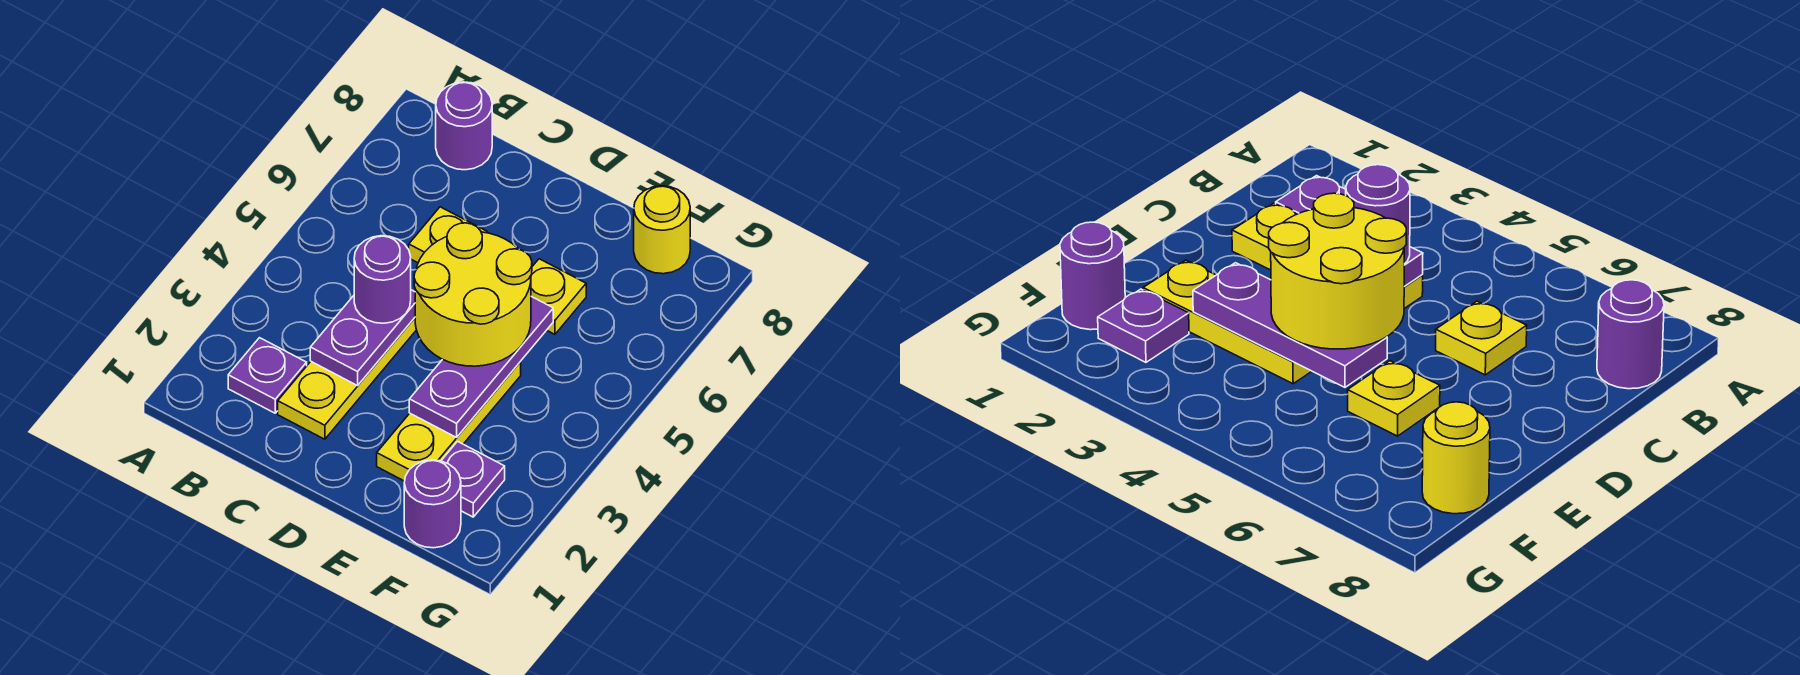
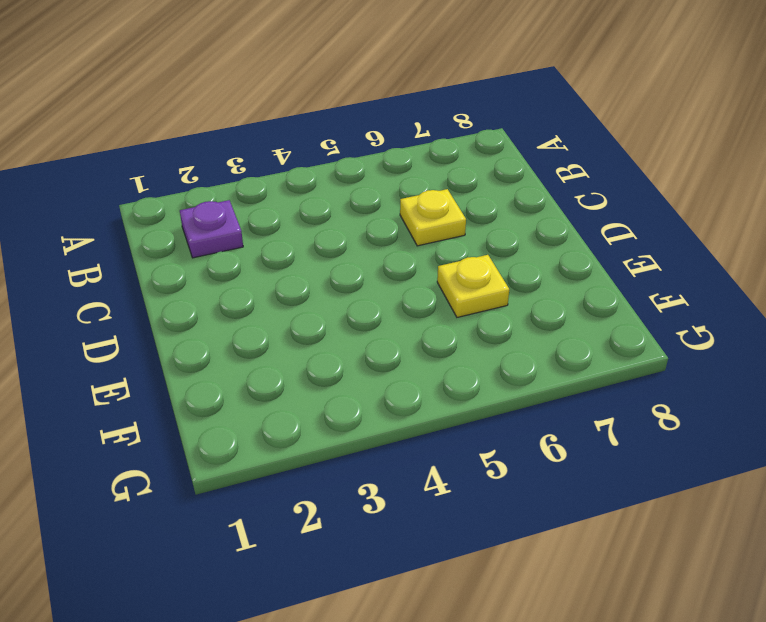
none -> purple 1x1 round brick [436,82,492,170]
none -> yellow 1x3 plate [278,318,416,439]
none -> yellow 1x3 plate [377,362,521,481]

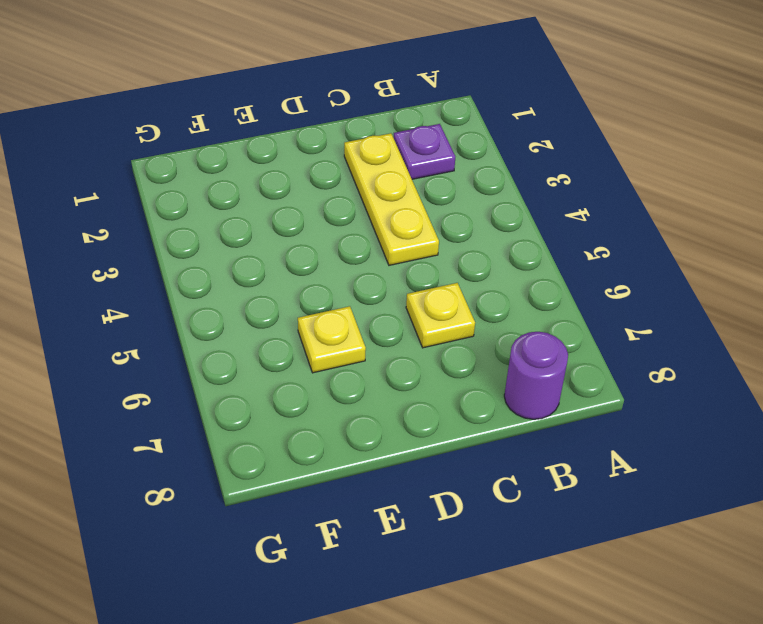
none -> yellow 1x3 plate [377,362,521,481]
none -> purple 1x1 round brick [404,460,461,548]
none -> purple 1x1 plate [441,441,505,517]

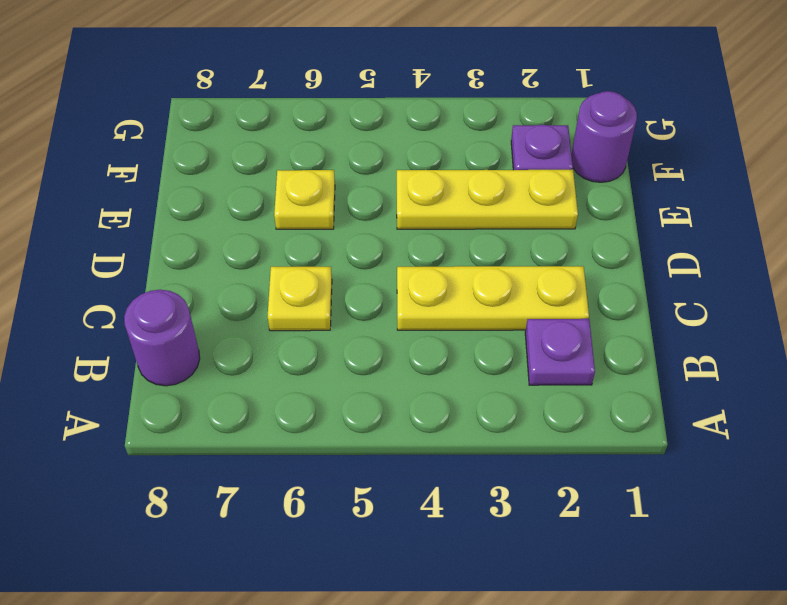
none -> yellow 1x1 round brick [634,186,690,274]
none -> purple 1x2 plate [310,290,415,386]
none -> purple 1x3 plate [409,296,553,437]

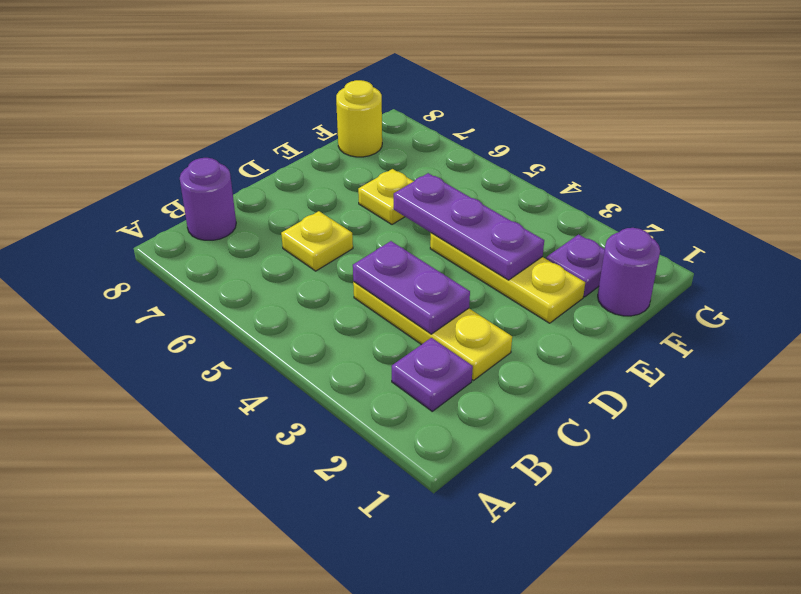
none -> purple 1x1 round brick [354,236,411,323]
none -> yellow 2x2 round brick [414,223,532,366]

